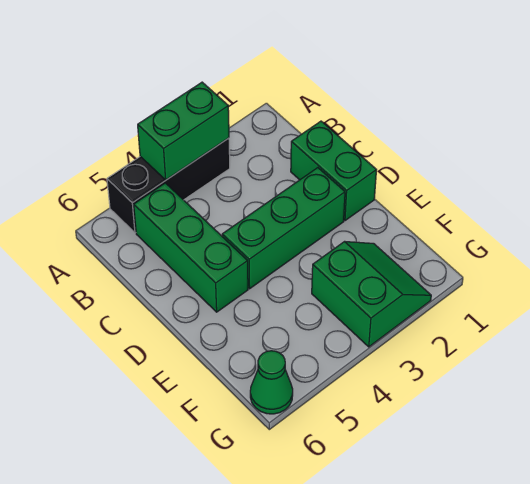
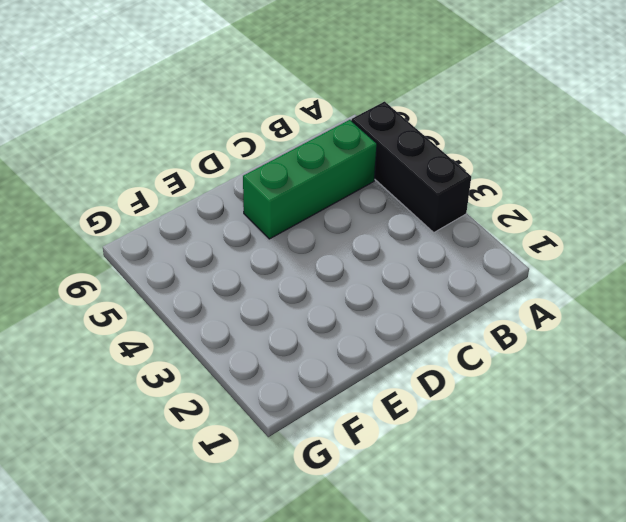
none -> green 1x2 brick [291,121,376,221]
none -> green 1x3 brick [222,168,345,289]

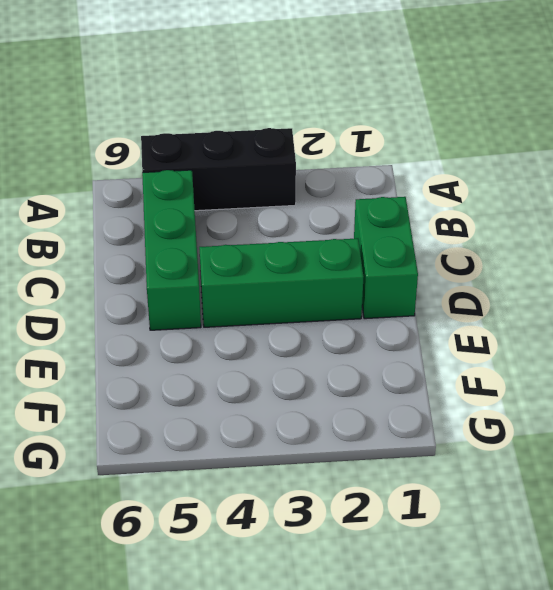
none -> green 2x2 slope [312,242,431,347]
none -> green 1x1 cone [250,351,293,414]

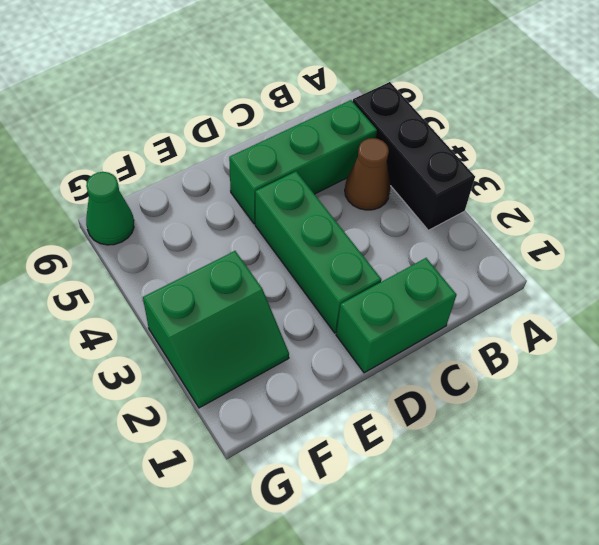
brown 1x1 cone [345,138,391,210] -> none
none -> green 1x2 brick [138,82,229,180]

